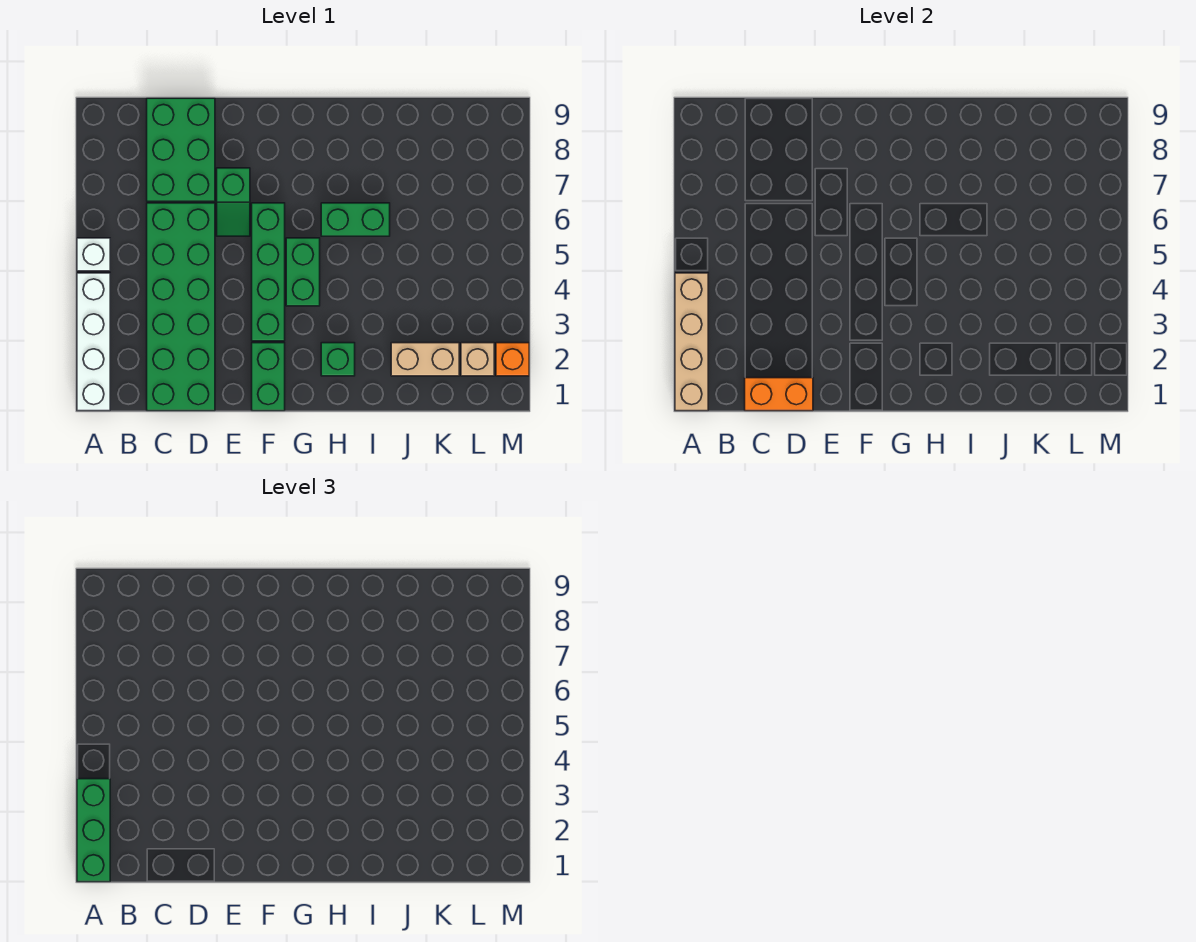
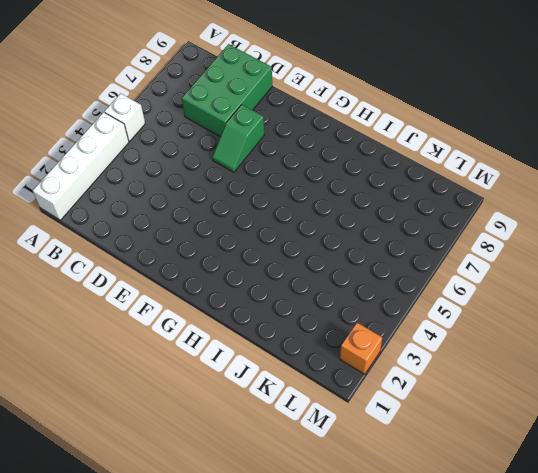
none -> green 2x6 brick [147,203,215,411]
none -> green 1x2 brick [252,343,285,411]
none -> green 1x4 brick [252,203,285,341]

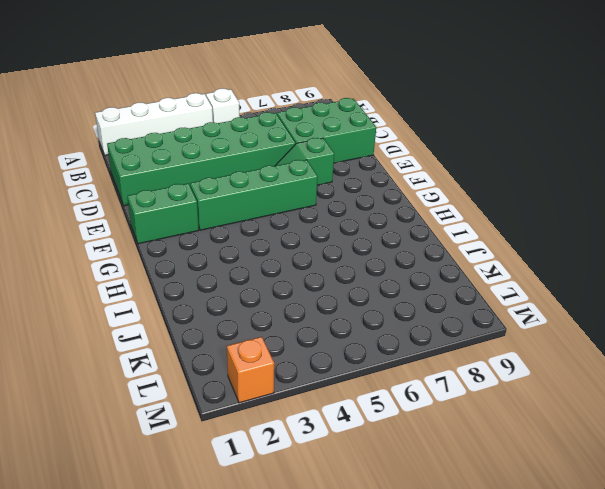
none -> green 1x2 brick [286,238,320,306]
none -> green 1x1 brick [321,343,355,376]
none -> green 1x2 brick [321,203,390,236]

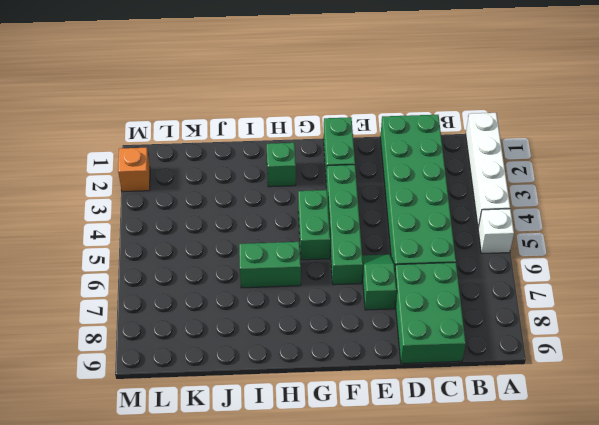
none -> tan 1x2 brick [391,343,459,376]
none -> tan 1x1 brick [461,343,494,376]
none -> tan 1x4 brick [675,273,708,411]

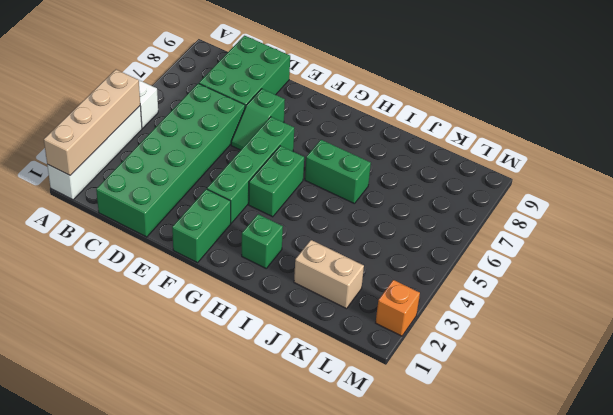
none -> tan 1x1 brick [461,343,494,376]
none -> orange 1x2 brick [745,378,813,411]
none -> green 1x3 brick [77,779,110,882]

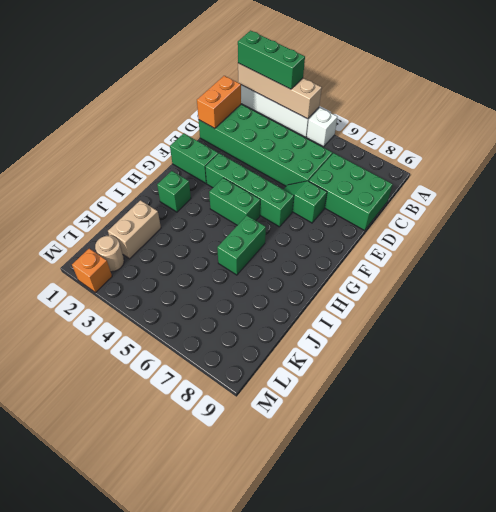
tan 1x1 round brick [95,236,124,272] -> tan 1x1 brick [461,343,494,376]

